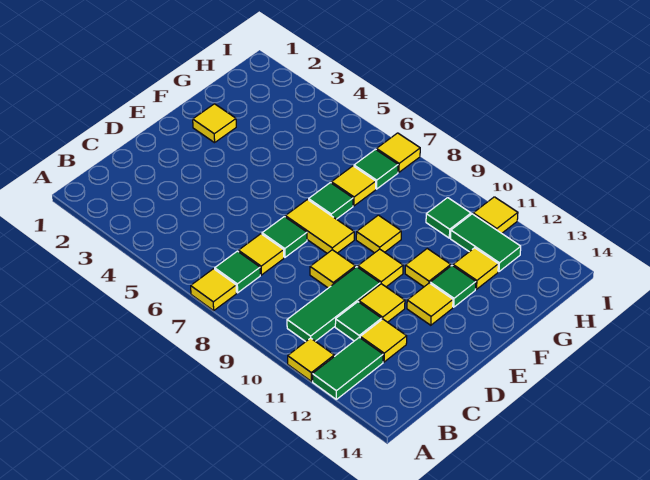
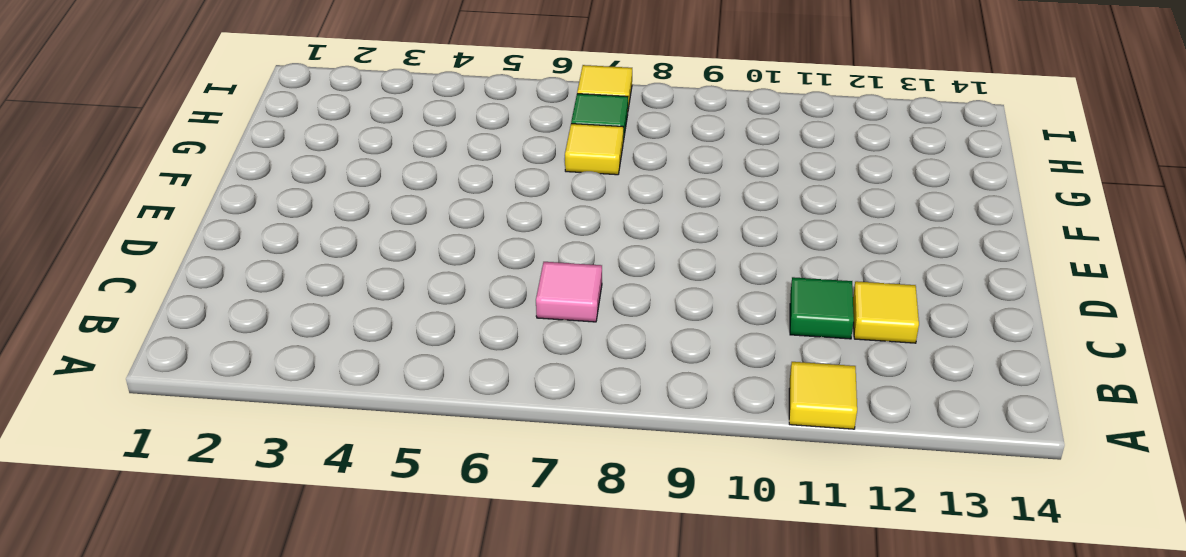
pink 1x1 tile [536,262,602,322] -> yellow 1x1 tile [239,234,284,275]
none -> yellow 1x1 tile [191,269,237,311]
none -> green 1x2 tile [313,337,383,399]
none -> green 1x1 tile [215,251,260,293]

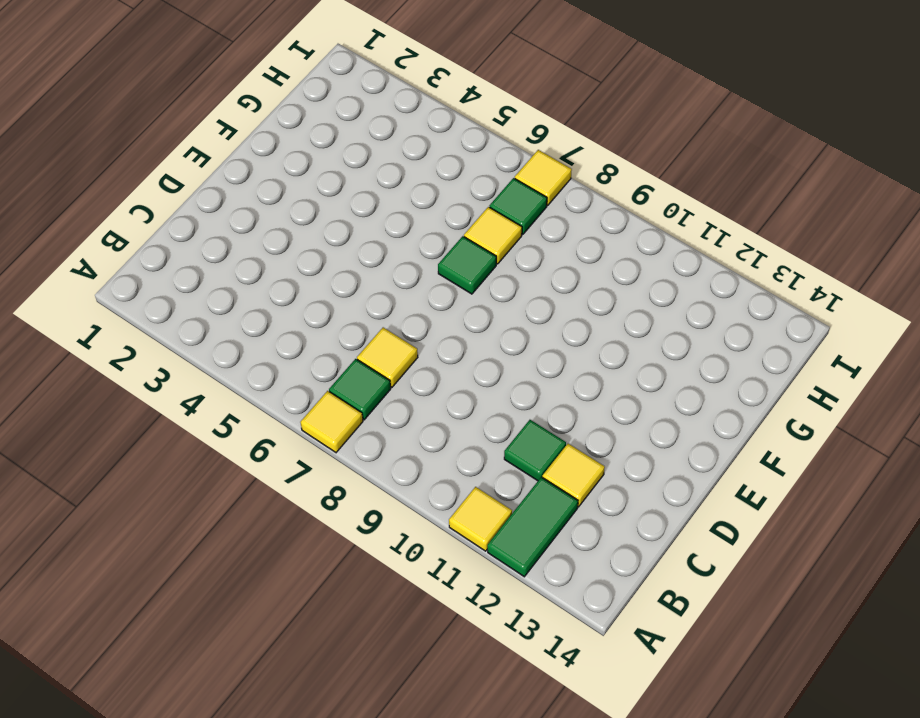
none -> green 1x3 tile [287,267,380,342]
none -> green 1x1 tile [262,217,307,257]
none -> yellow 1x1 tile [310,250,355,288]

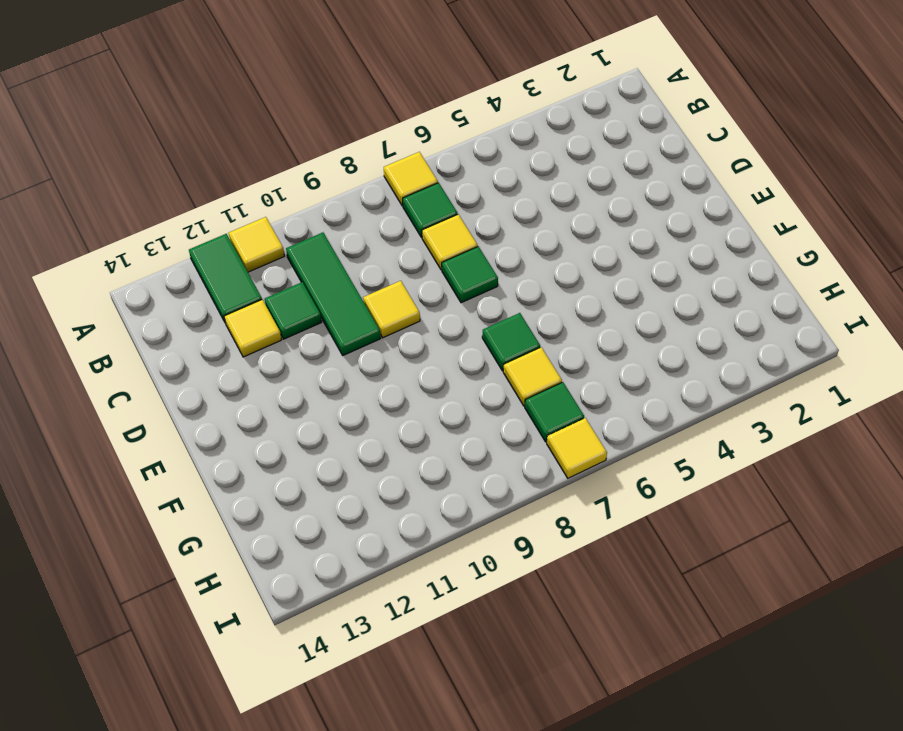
none -> yellow 1x1 tile [359,284,405,322]
none -> yellow 1x2 tile [285,200,354,253]
none -> yellow 1x1 tile [358,249,403,287]

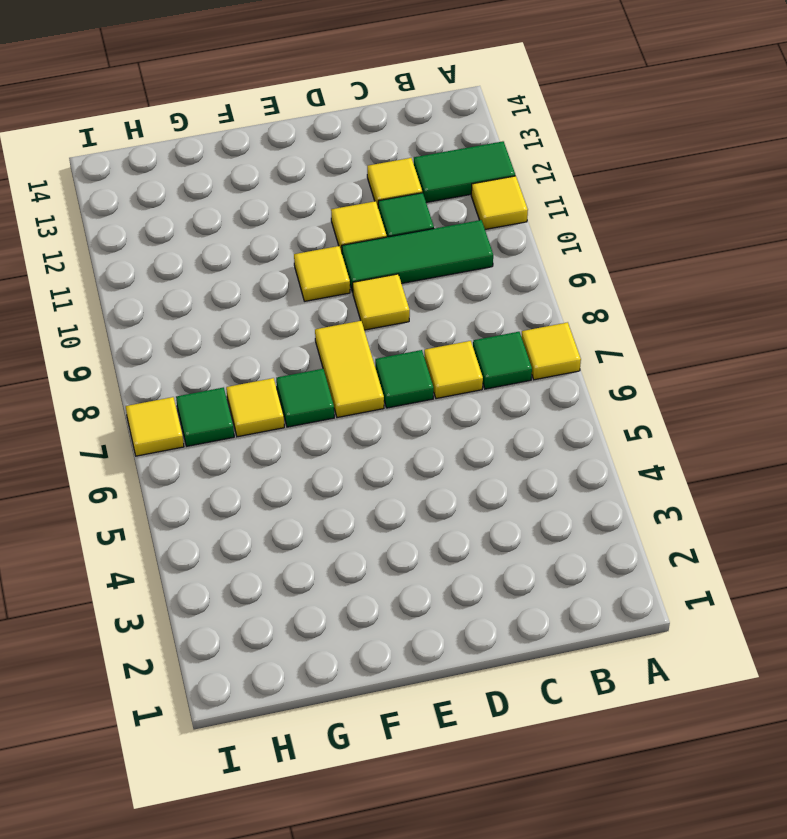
none -> yellow 1x1 tile [407,283,453,325]
none -> yellow 1x1 tile [193,104,236,143]
none -> yellow 1x1 tile [356,215,401,253]

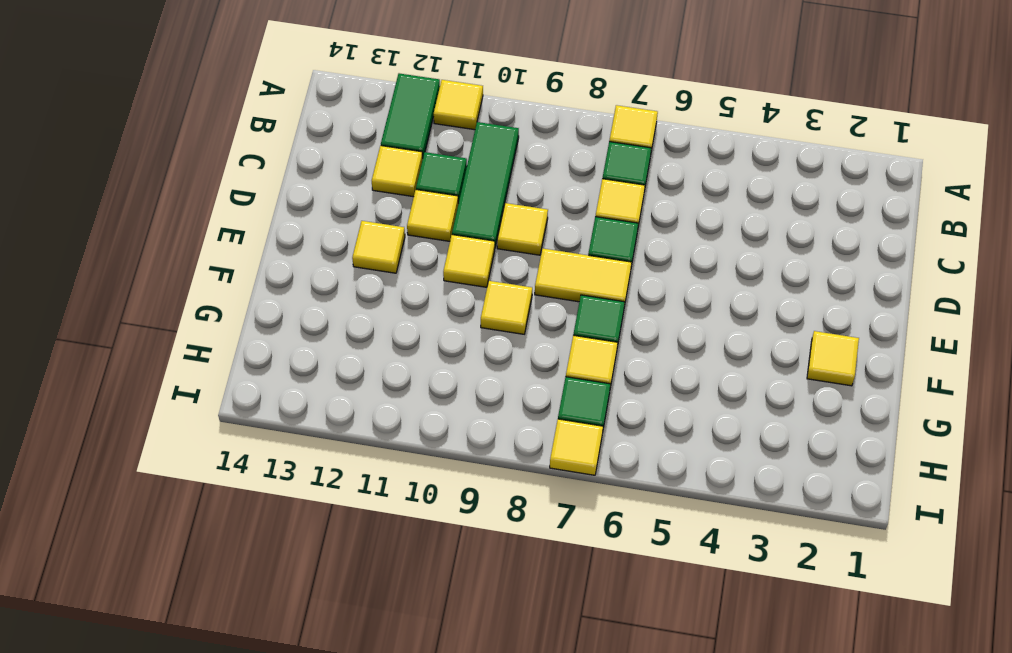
none -> yellow 1x1 tile [405,249,451,287]
none -> green 1x1 tile [430,266,476,307]
none -> yellow 1x1 tile [453,248,498,289]

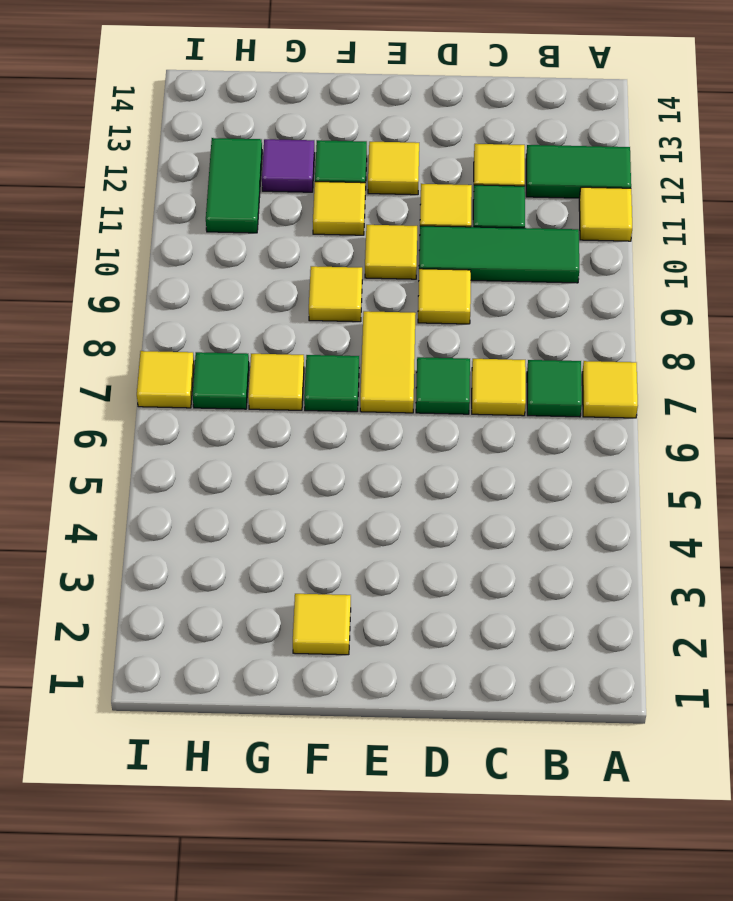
purple 1x1 tile [262,139,315,192] -> yellow 1x1 tile [453,248,498,289]
none -> green 1x1 tile [426,198,471,238]
none -> yellow 1x1 tile [473,197,518,233]

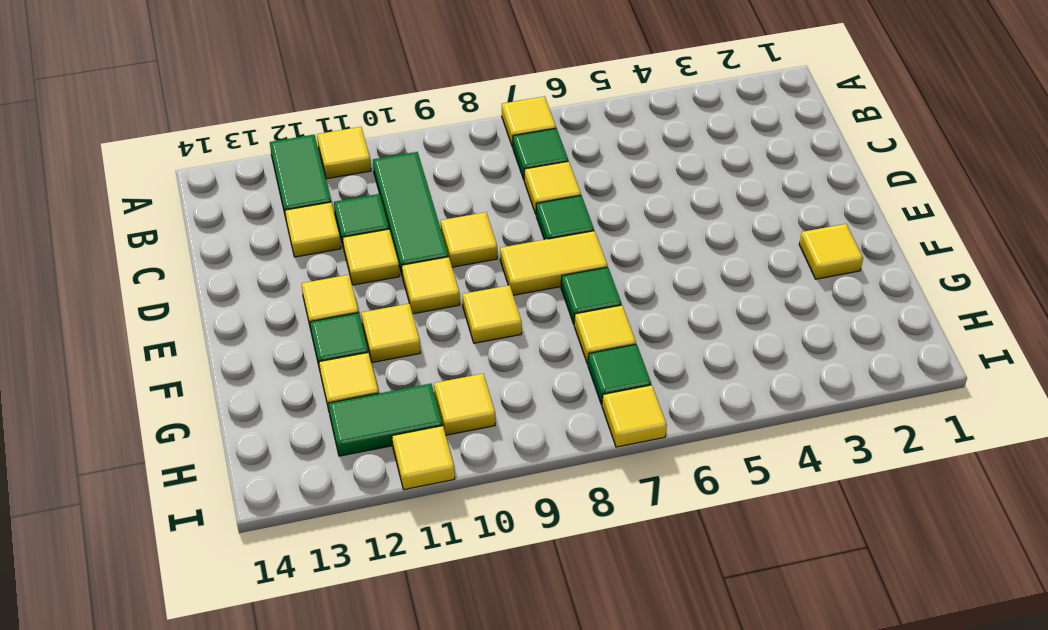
yellow 1x1 tile [434,374,495,435] -> green 1x1 tile [426,198,471,238]

